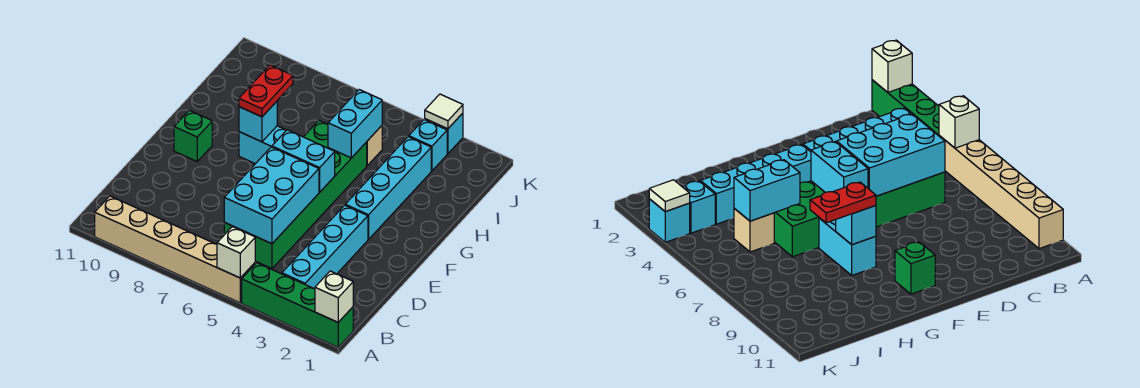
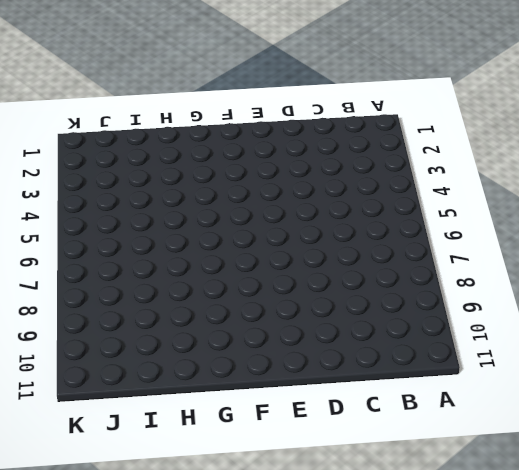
none -> green 1x4 brick [242,263,353,347]
none -> tan 1x6 brick [95,196,255,303]
none -> cyan 1x4 brick [282,205,368,289]

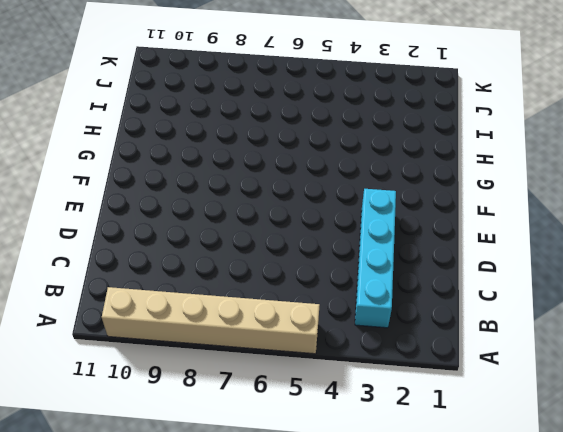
none -> green 1x4 brick [242,263,353,347]
none -> green 2x6 brick [224,121,367,269]
none -> cyan 1x4 brick [345,137,431,239]

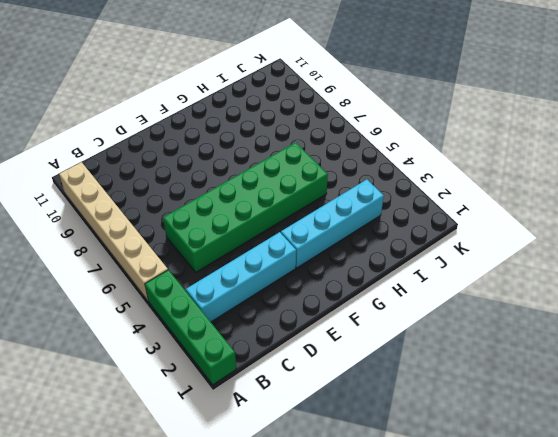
none -> green 1x1 brick [174,110,212,161]
none -> cyan 1x2 brick [239,126,286,164]
none -> tan 1x1 brick [367,126,382,166]

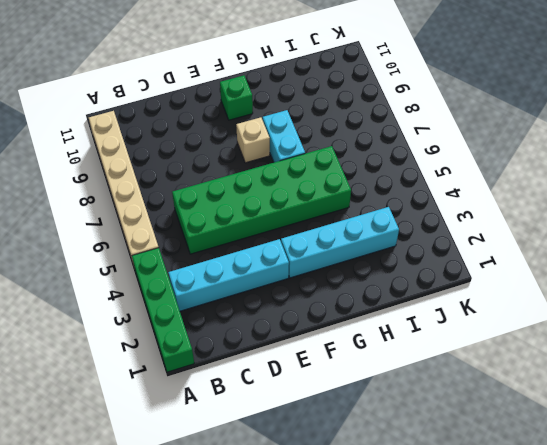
tan 1x1 brick [236,117,270,163] -> tan 1x1 brick moved to [367,126,382,166]
none -> cyan 1x1 brick [409,120,447,171]
none -> cyan 1x1 brick [425,113,463,154]
none -> white 1x1 brick [315,271,353,322]

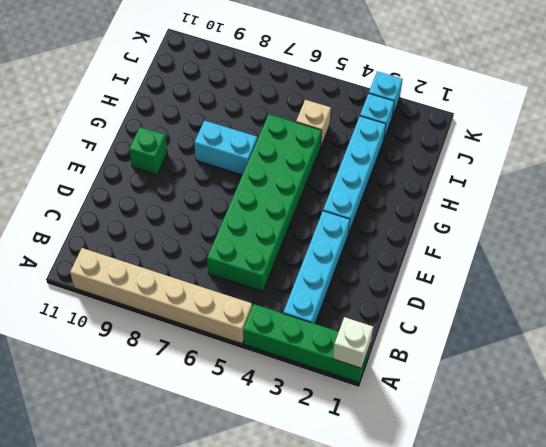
none -> white 1x1 brick [217,227,255,278]
none -> cyan 2x3 brick [224,147,319,244]
none -> cyan 1x2 brick [272,130,335,192]

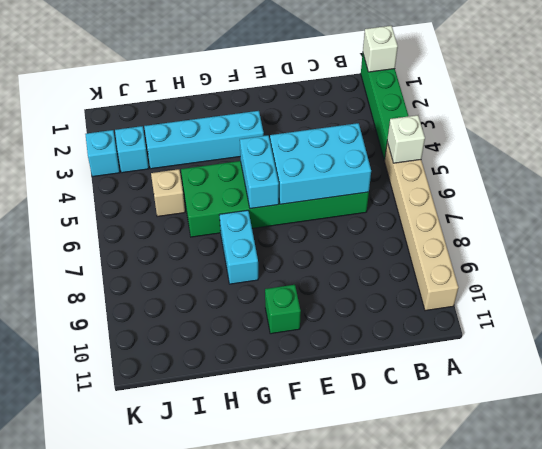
none -> cyan 1x4 brick [282,205,368,289]
none -> cyan 1x1 brick [239,101,277,142]
none -> cyan 1x2 brick [328,90,382,158]

